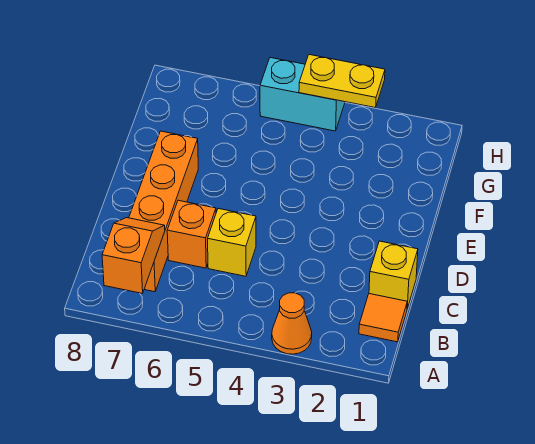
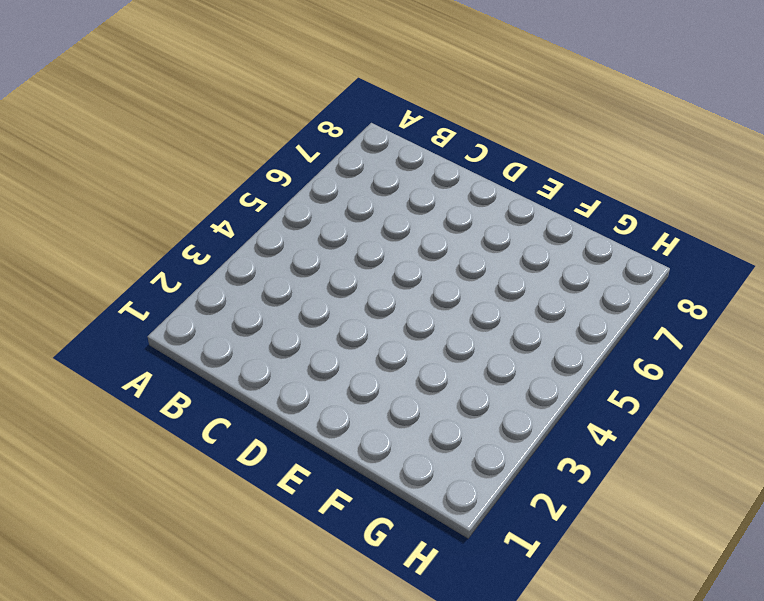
none -> orange 1x1 cone [272,293,312,354]
none -> orange 1x1 tile [359,294,407,342]

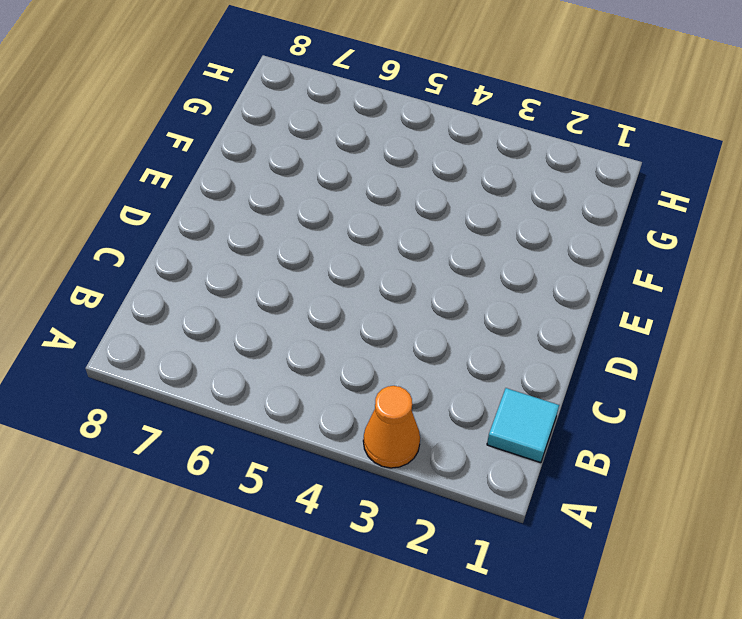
cyan 1x1 tile [487,388,559,463] -> orange 1x1 tile [359,294,407,342]
none -> orange 1x4 brick [129,131,198,292]
none -> yellow 1x1 brick [369,241,418,309]

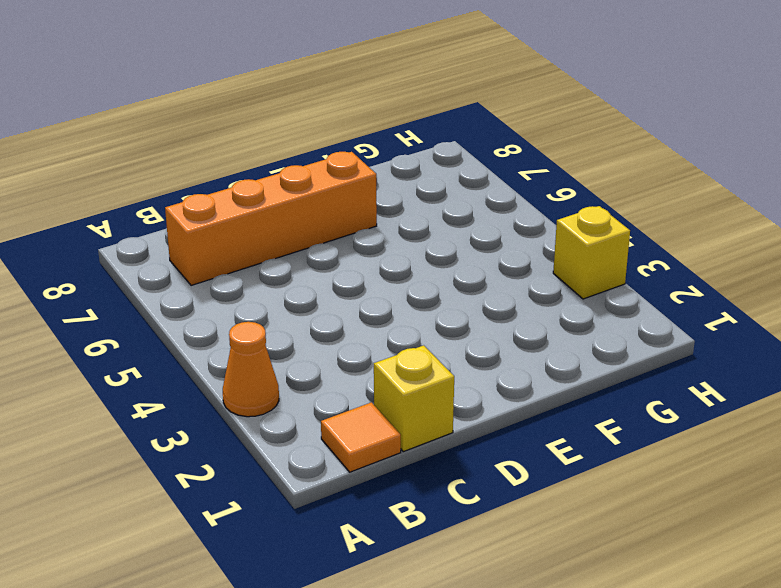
yellow 1x1 brick [553,206,630,299] -> yellow 1x1 brick moved to [208,209,256,276]
none -> orange 1x1 brick [167,200,216,268]
none -> cyan 1x2 brick [260,58,345,131]

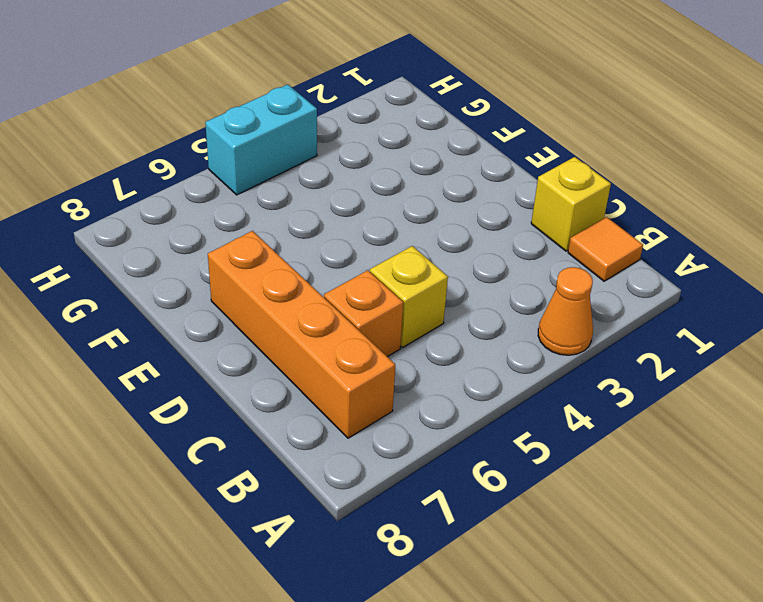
none -> orange 1x2 slope [102,218,165,294]
none -> yellow 1x2 plate [299,55,385,108]

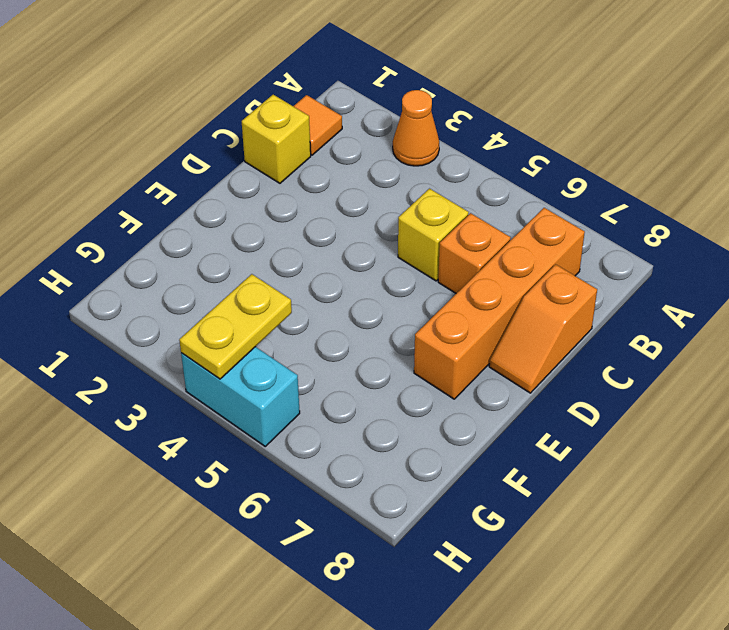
orange 1x2 slope [489,264,597,393] -> orange 1x2 slope moved to [102,218,165,294]
yellow 1x2 plate [179,274,292,379] -> yellow 1x2 plate turned to [299,55,385,108]

